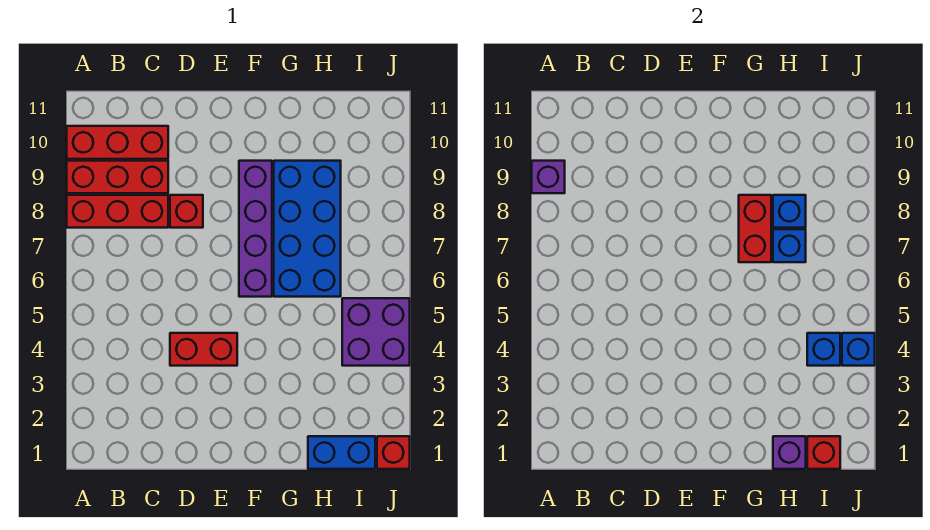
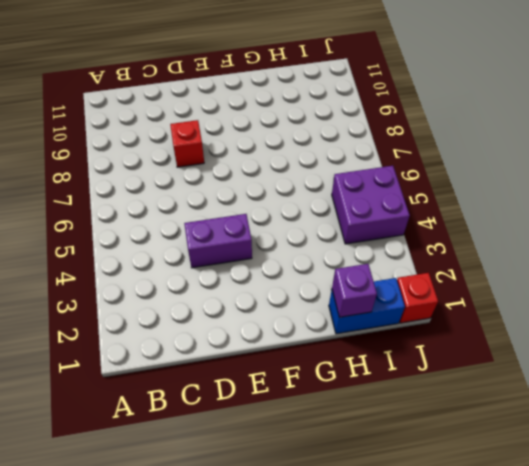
purple 1x2 brick [184,214,252,268] -> red 1x2 brick [170,333,237,366]
none -> red 1x3 brick [67,195,168,228]
none -> red 1x3 brick [67,161,168,193]
none -> red 1x3 brick [67,126,168,159]

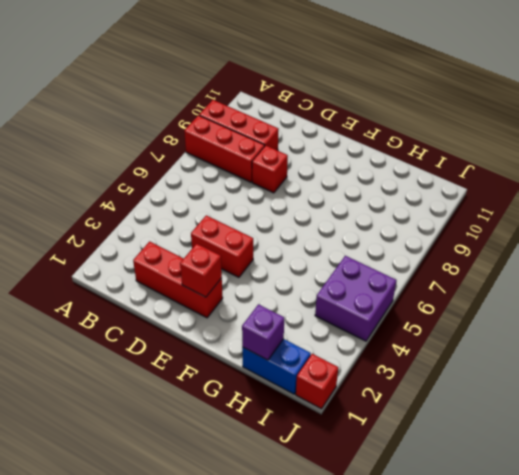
red 1x3 brick [133,241,223,318] -> red 1x3 brick moved to [67,126,168,159]
red 1x1 brick [180,244,222,297] -> red 1x1 brick moved to [807,436,840,469]
none -> purple 1x4 brick [239,161,272,297]
none -> blue 2x4 brick [274,161,341,297]
none -> purple 1x1 brick [532,161,565,193]

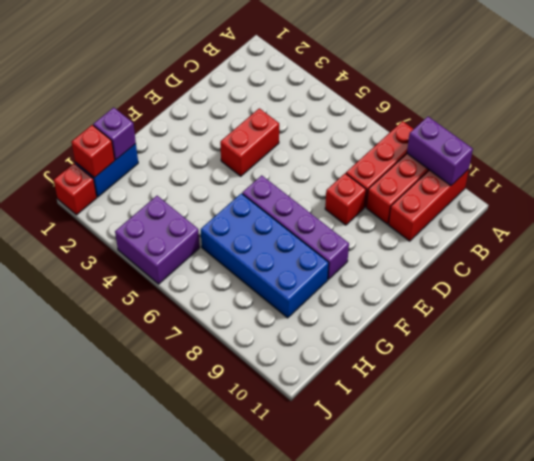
purple 1x2 brick [407,117,473,185] -> purple 1x1 brick [532,161,565,193]
none -> red 1x2 brick [739,195,771,262]
none -> blue 1x1 brick [773,229,806,262]
none -> blue 1x1 brick [773,195,806,228]

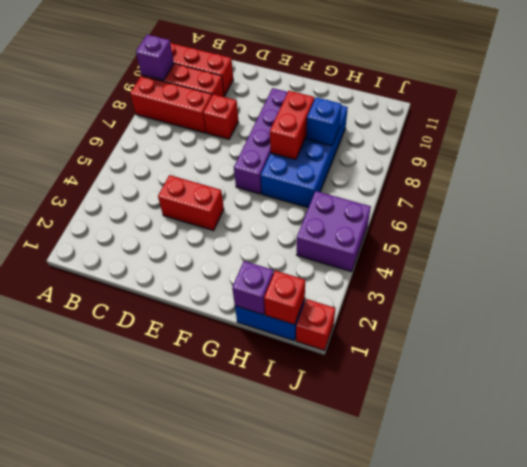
none -> blue 1x1 brick [773,229,806,262]
none -> blue 1x1 brick [807,333,840,366]
none -> blue 1x1 brick [842,333,875,366]

